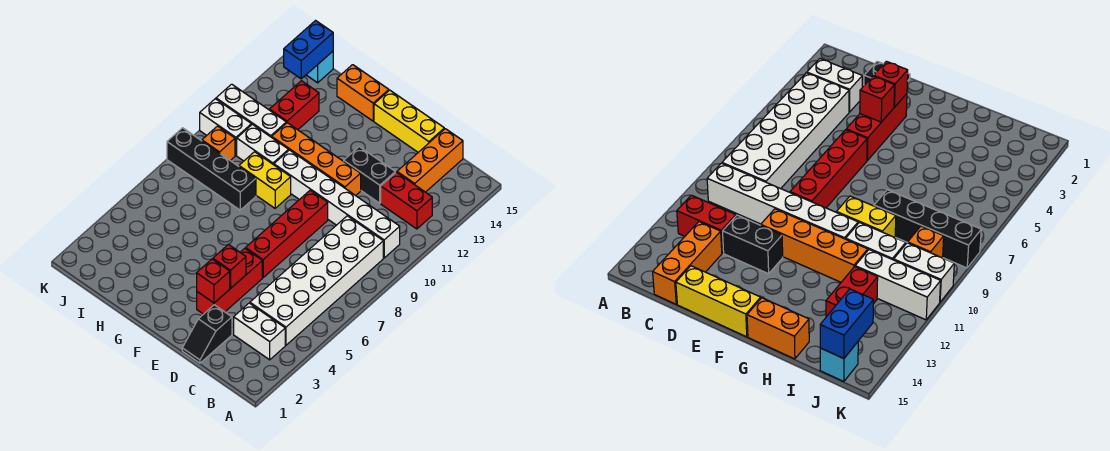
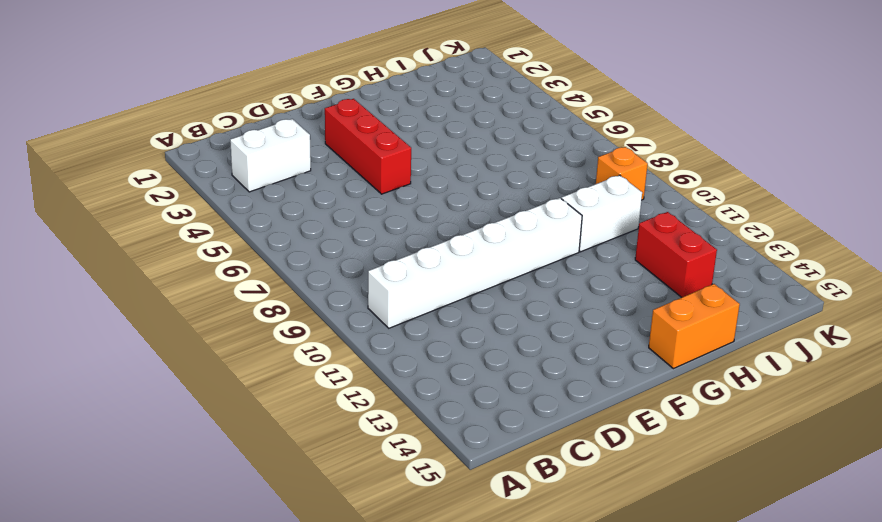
none -> white 2x6 brick [250,216,383,345]
none -> red 1x2 brick [381,172,432,229]
none -> orange 1x3 brick [397,129,463,192]

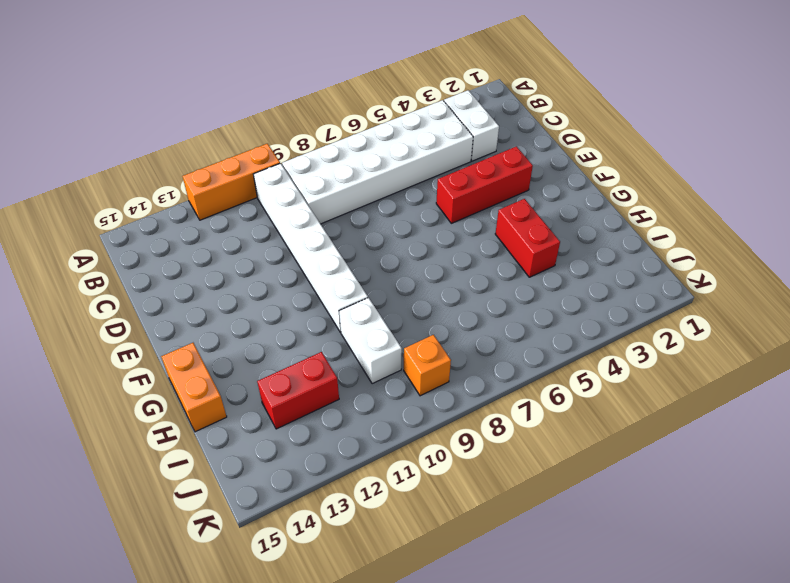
orange 1x3 brick [182,144,280,220] -> orange 1x3 brick moved to [397,129,463,192]
red 1x2 brick [495,199,560,277] -> red 1x2 brick moved to [381,172,432,229]
none -> black 1x2 slope [182,305,232,363]
none -> black 1x2 brick [344,147,395,203]
none -> yellow 1x3 brick [374,90,444,152]

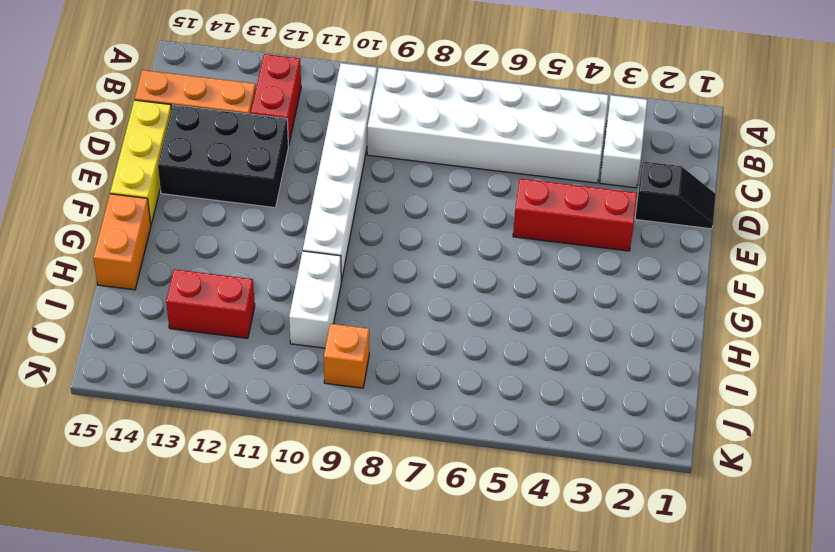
black 2x3 brick [158,105,289,208] -> black 1x2 brick [344,147,395,203]
none -> red 1x4 brick [246,190,328,278]
none -> orange 1x4 brick [272,123,361,196]
none -> yellow 1x2 brick [239,152,291,208]

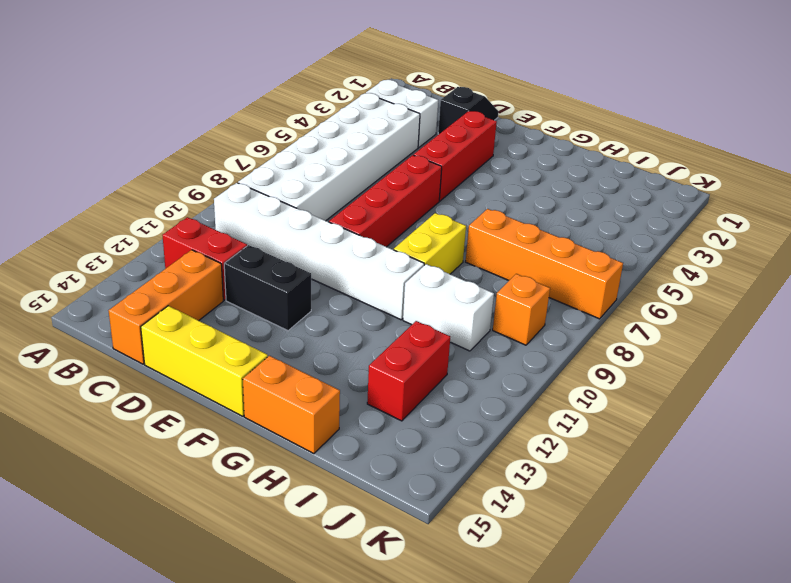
yellow 1x2 brick [394,213,466,274] -> yellow 1x2 brick turned to [239,152,291,208]
orange 1x4 brick [466,209,623,319] -> orange 1x4 brick moved to [272,123,361,196]
none -> black 1x4 brick [167,128,256,210]
none -> white 1x3 brick [216,84,286,137]
none -> white 1x2 brick [200,99,251,155]

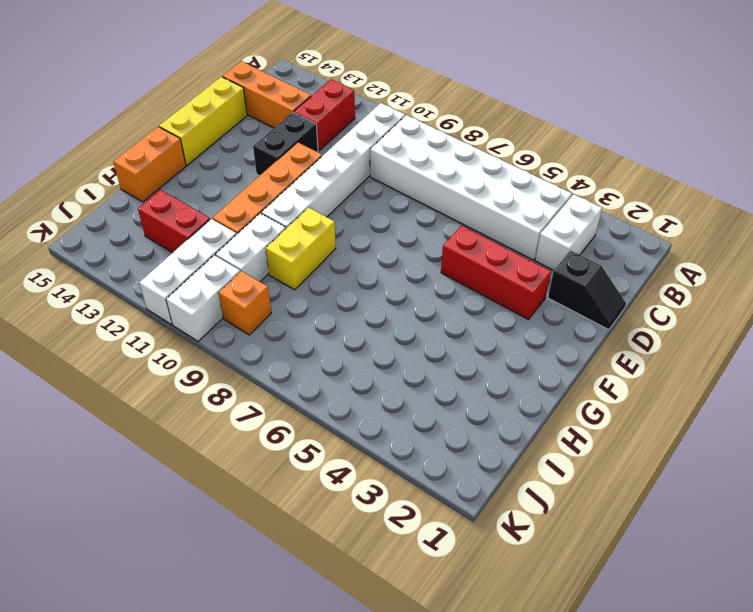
none -> red 1x4 brick [246,190,328,278]
none -> black 1x4 brick [167,128,256,210]
none -> cyan 1x1 brick [307,51,333,83]

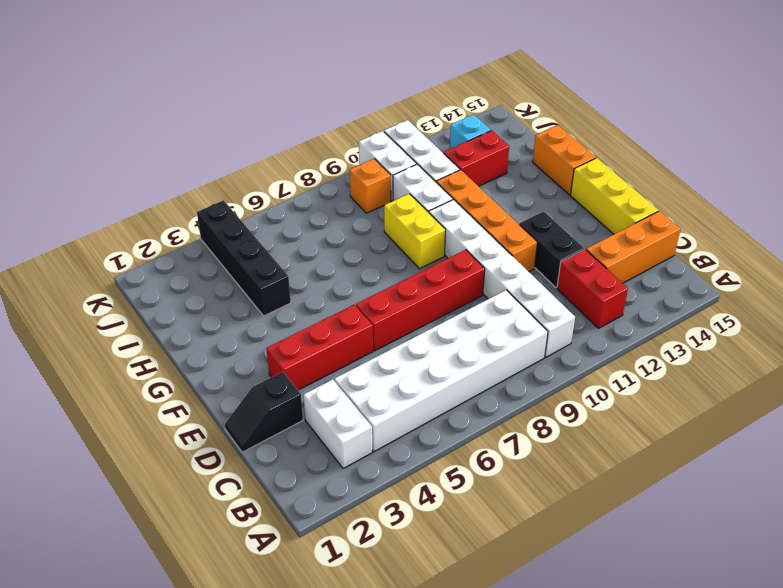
black 1x4 brick [197,200,291,316] -> black 1x4 brick moved to [167,128,256,210]
cyan 1x1 brick [450,114,491,149] -> cyan 1x1 brick moved to [307,51,333,83]
none -> red 1x1 brick [197,259,230,303]
none -> red 1x1 brick [213,244,246,289]
none -> blue 1x2 brick [284,21,333,79]

